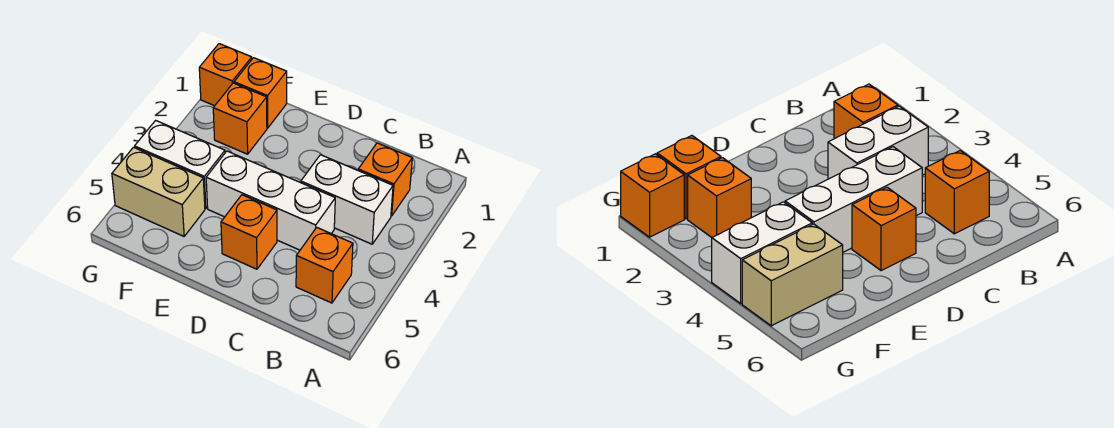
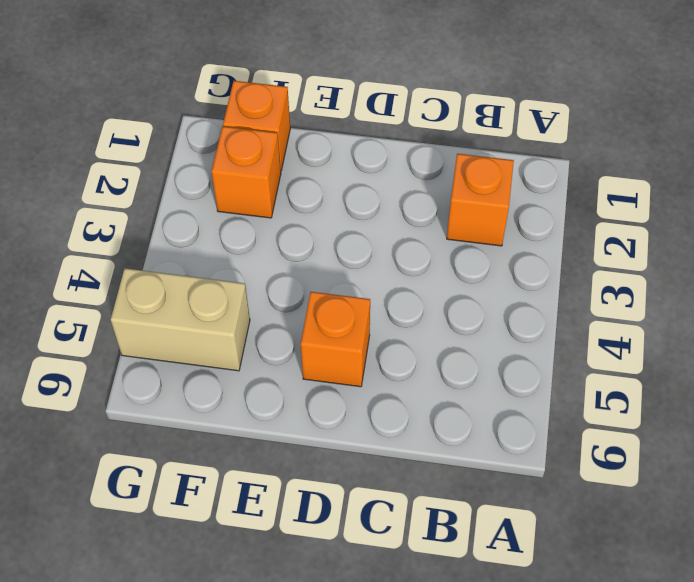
none -> white 1x2 brick [301,155,393,244]
none -> orange 1x1 brick [296,228,353,303]

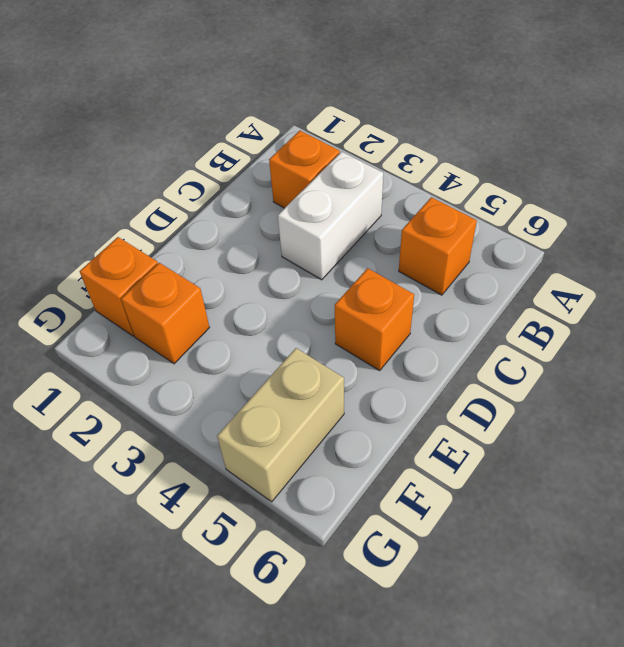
none -> white 1x3 brick [206,151,335,250]
none -> white 1x2 brick [135,120,225,208]

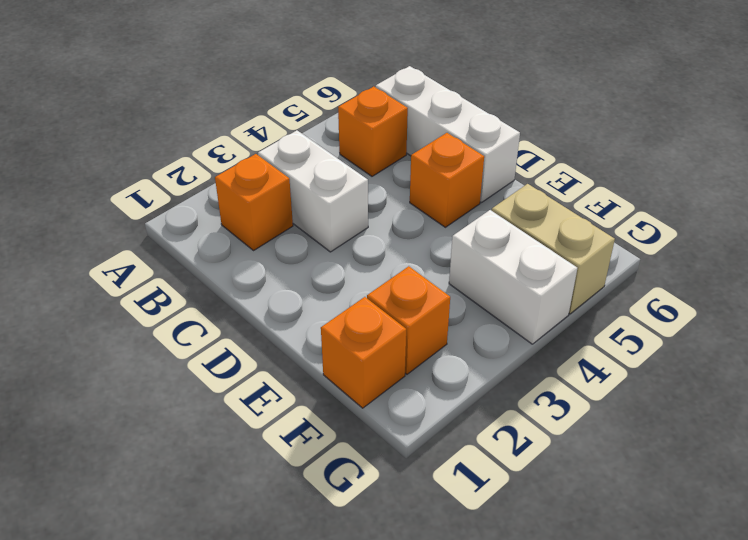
white 1x3 brick [376,66,520,203] -> white 1x3 brick moved to [206,151,335,250]
none -> orange 1x1 brick [199,44,252,106]

